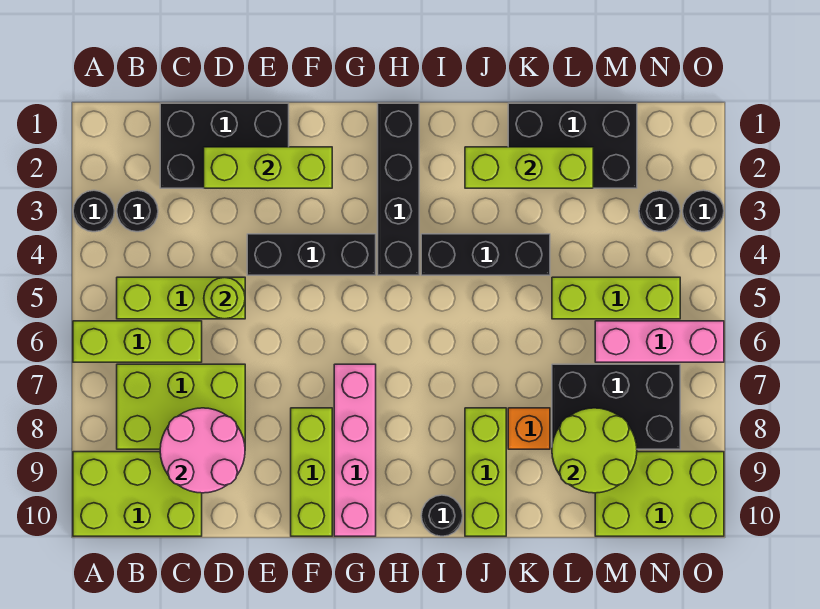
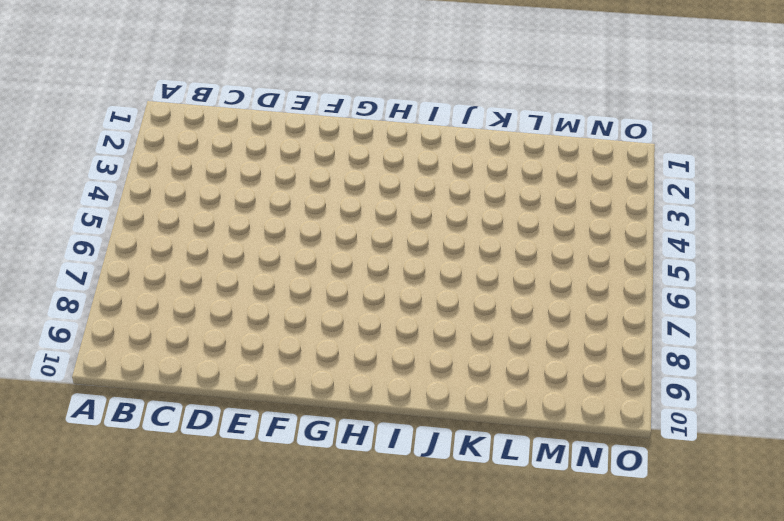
none -> black 1x1 round brick [73,190,115,232]
none -> lime 1x3 brick [73,321,202,362]
none -> lime 2x3 brick [73,452,202,536]

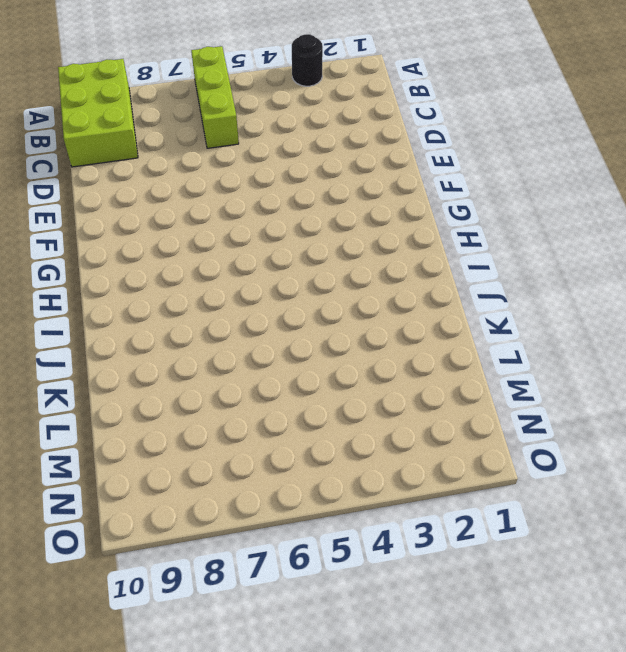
none -> black 1x1 round brick [117,190,158,232]
none -> lime 1x3 brick [117,277,245,319]
none -> lime 2x3 brick [117,364,245,449]

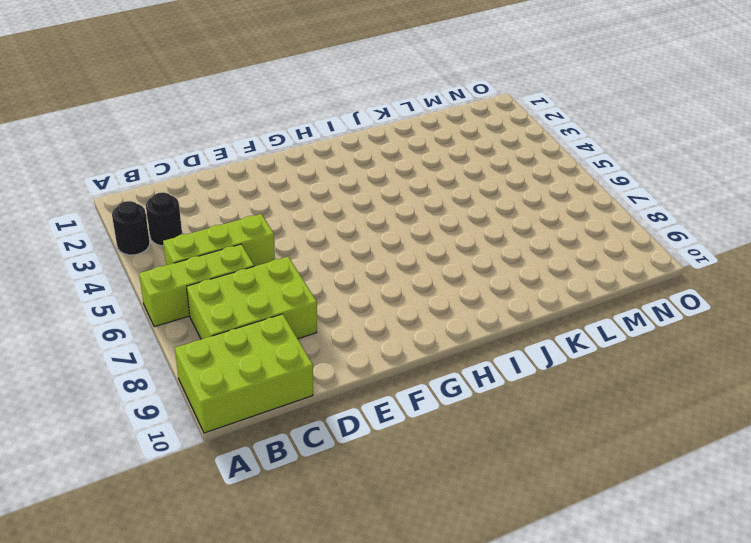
none -> black 2x3 brick [160,103,289,188]
none -> black 1x3 brick [247,234,376,275]
none -> lime 1x3 brick [291,408,332,536]

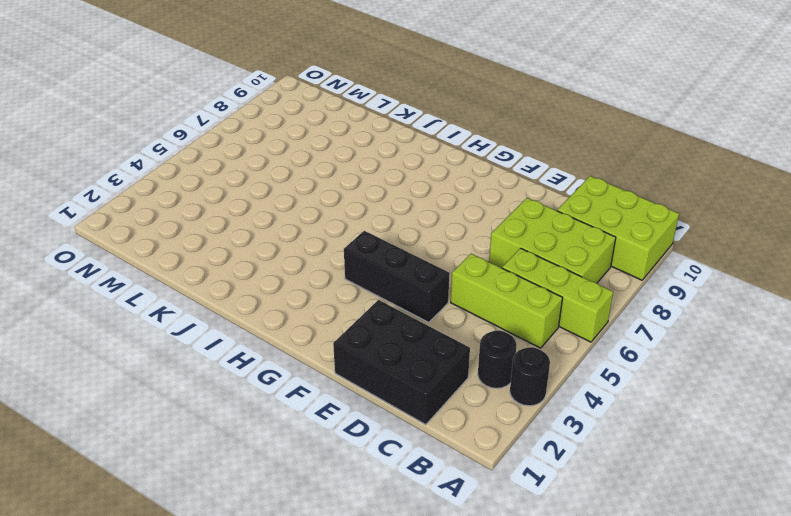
none -> lime 1x3 brick [291,408,332,536]
none -> pink 1x4 brick [334,364,376,536]
none -> black 1x4 brick [378,103,419,275]

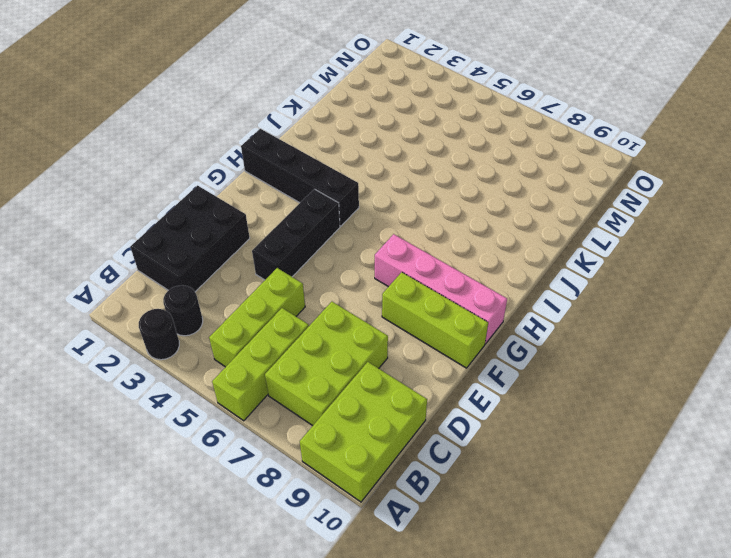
none -> black 1x3 brick [421,234,550,275]
none -> black 1x1 round brick [421,495,463,536]
none -> lime 1x3 brick [465,408,506,536]

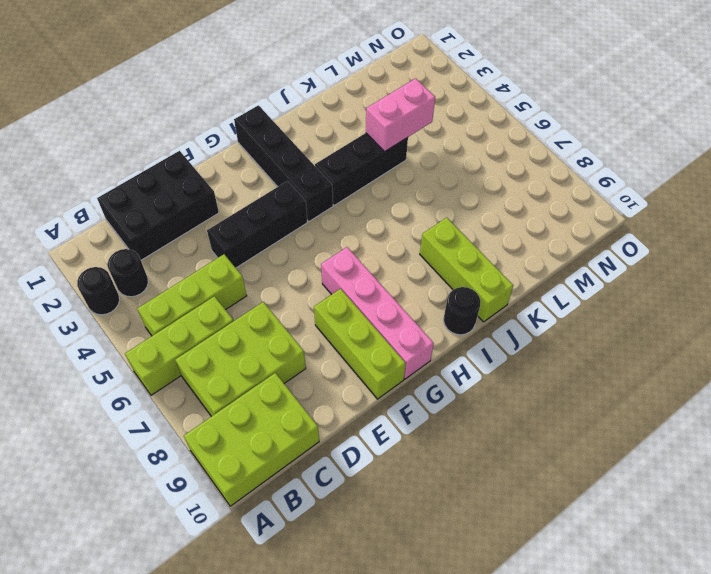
pink 1x2 brick [366,78,435,151] -> none
none -> black 2x3 brick [508,103,637,188]
none -> orange 1x1 brick [508,408,550,449]
none -> lime 1x3 brick [552,277,680,319]

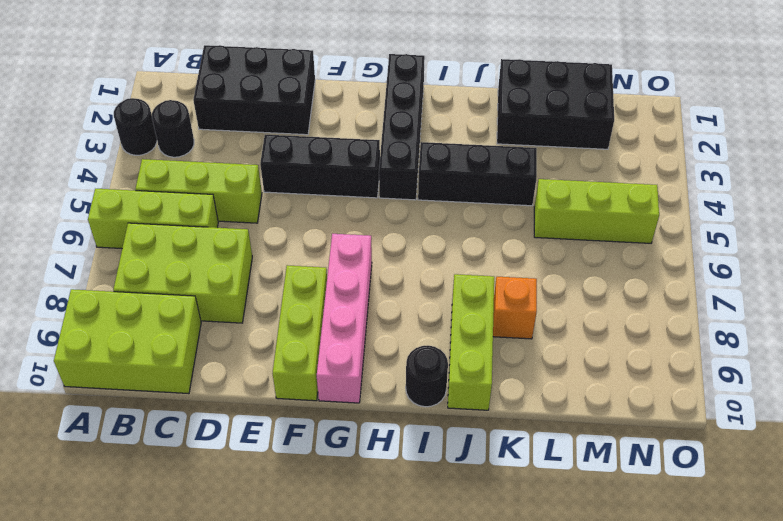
none -> black 2x3 brick [552,364,680,449]
none -> pink 1x3 brick [595,321,724,362]
none -> lime 2x3 brick [595,452,724,536]

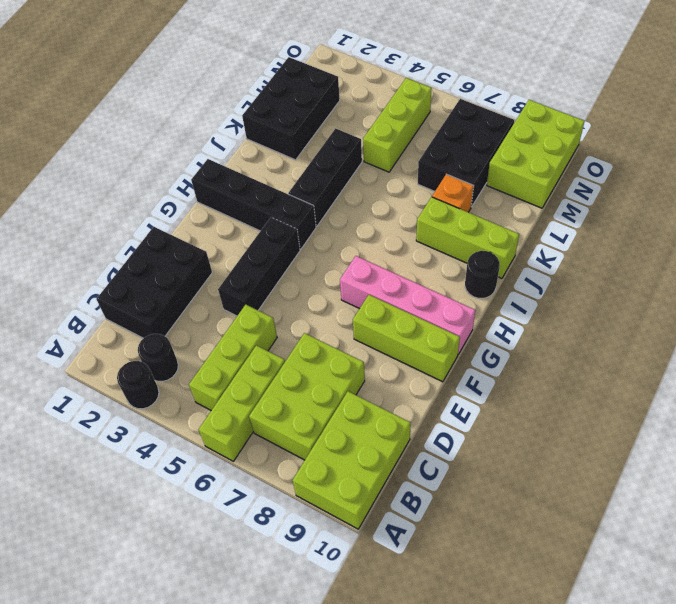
none -> pink 1x3 brick [595,321,724,362]
none -> black 1x1 round brick [639,190,680,232]
none -> black 1x1 round brick [683,190,724,232]

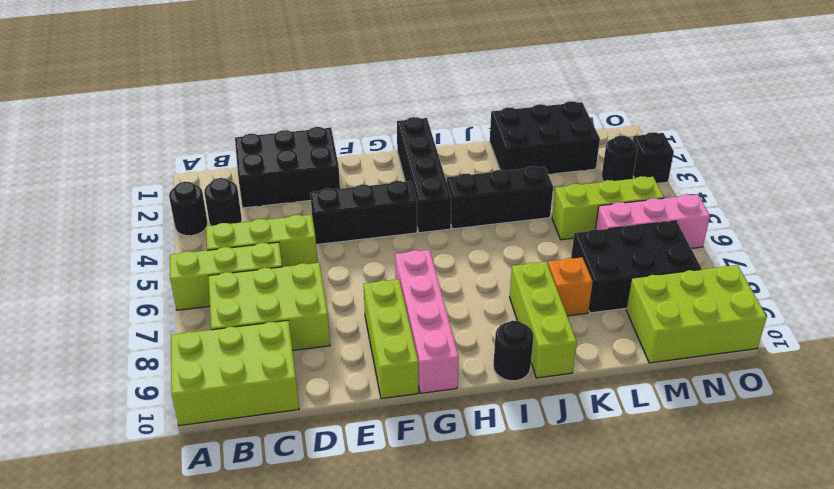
black 1x1 brick [633,132,674,183] -> black 1x1 round brick [683,190,724,232]
none -> pink 2x2 round brick [160,408,245,493]
none -> lime 1x3 brick [204,147,332,188]
none -> lime 1x1 round brick [204,277,245,319]

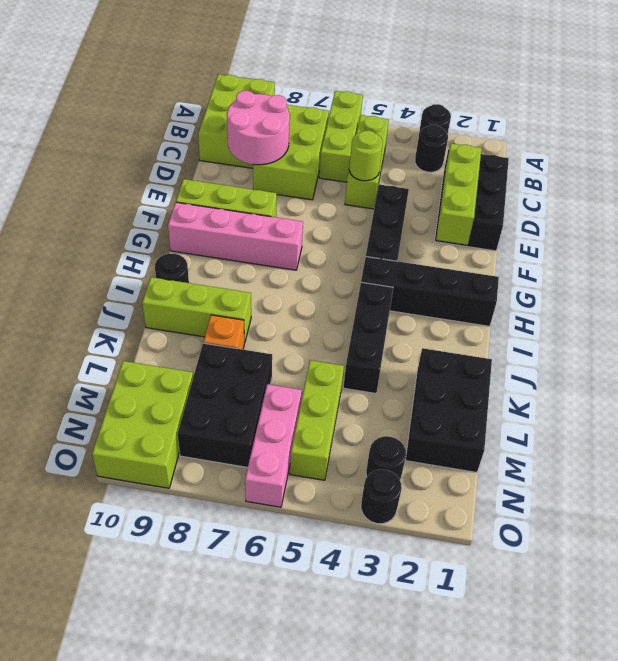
none -> lime 1x3 brick [465,147,593,188]
none -> lime 2x2 round brick [552,408,637,493]

